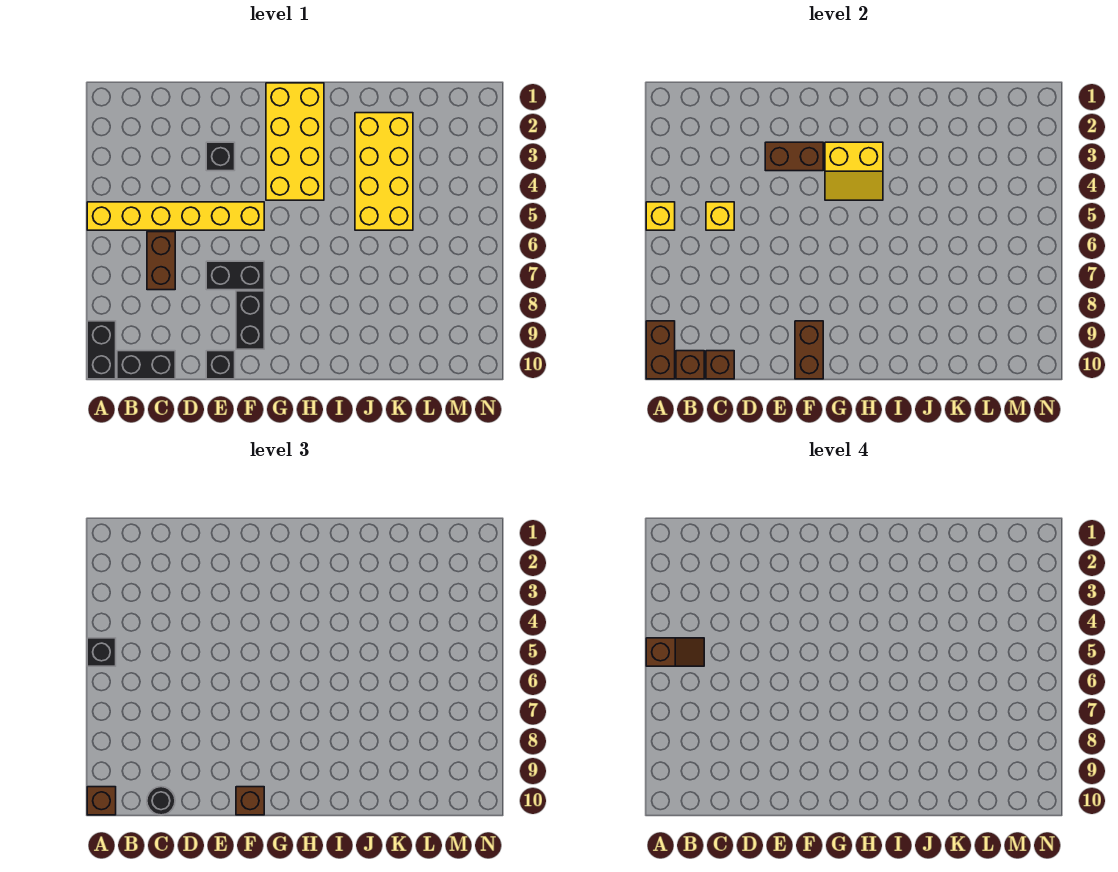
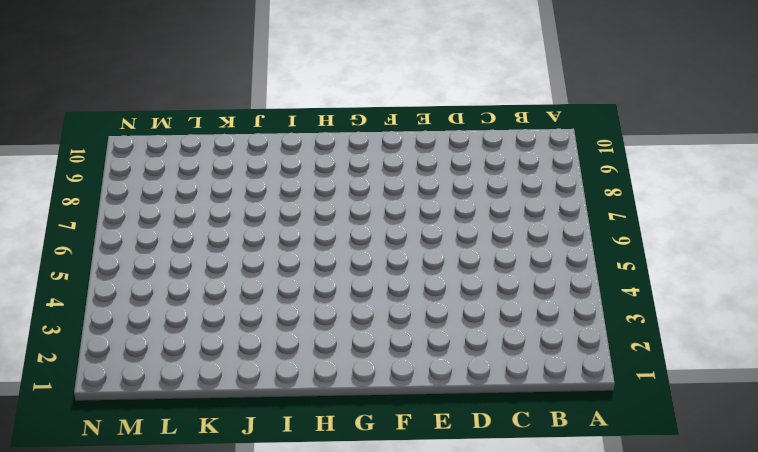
none -> yellow 1x6 brick [87,202,264,230]
none -> black 1x2 brick [87,321,116,379]
none -> black 1x2 brick [117,351,175,379]

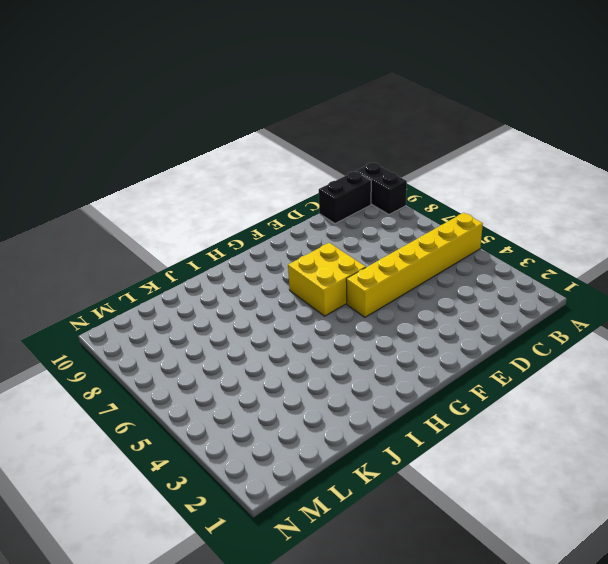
yellow 2x2 brick [288,243,366,316] -> black 1x2 brick [206,261,264,290]
none -> brown 1x2 brick [147,232,175,290]
none -> black 1x1 brick [206,142,235,171]
none -> black 1x1 brick [206,351,235,379]

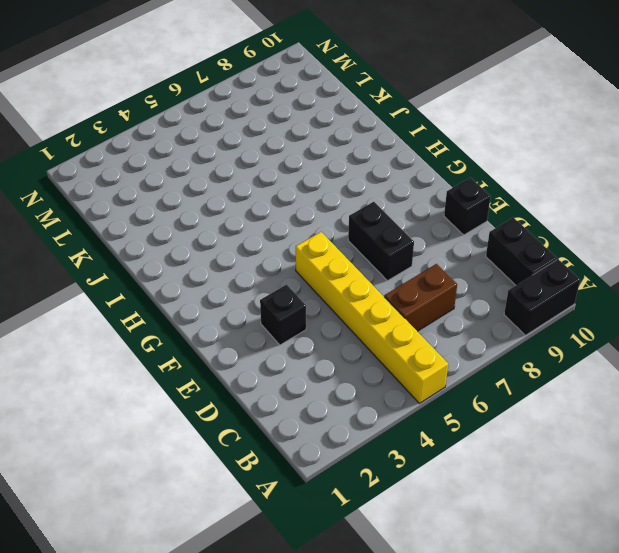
none -> black 1x2 brick [236,291,264,349]
none -> yellow 2x4 brick [266,83,324,200]
none -> yellow 2x4 brick [355,113,413,230]

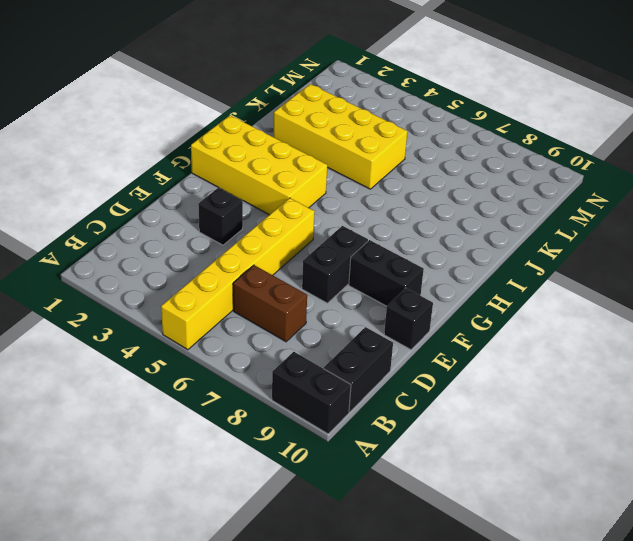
none -> yellow 1x1 brick [646,202,675,230]
none -> brown 1x2 brick [646,321,675,379]
none -> brown 1x1 brick [676,351,704,379]

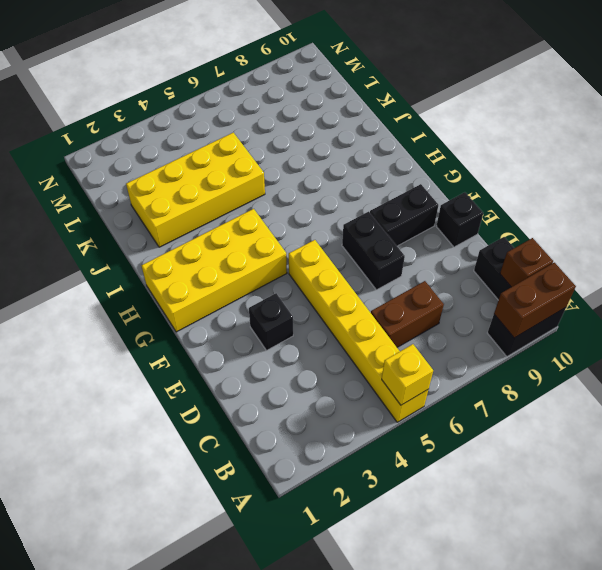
none -> yellow 1x1 brick [706,202,734,230]
none -> brown 1x1 brick [706,351,734,379]
none -> brown 1x2 brick [765,142,823,171]

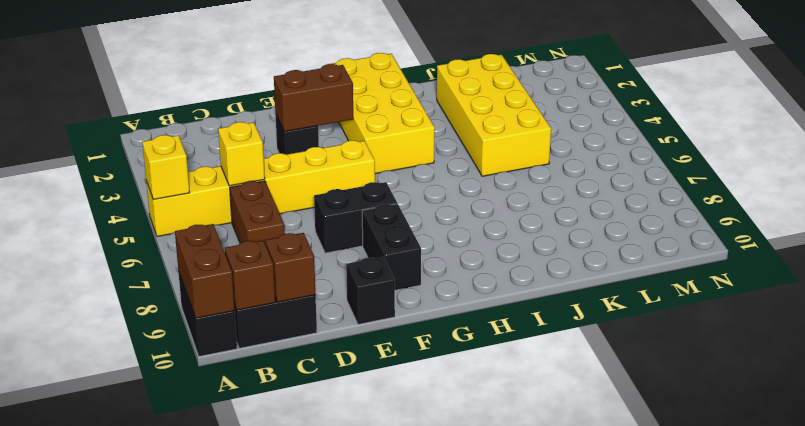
none -> brown 1x2 brick [795,321,823,379]
none -> yellow 2x2 slope [825,142,883,200]
none -> black 1x1 brick [87,638,116,666]

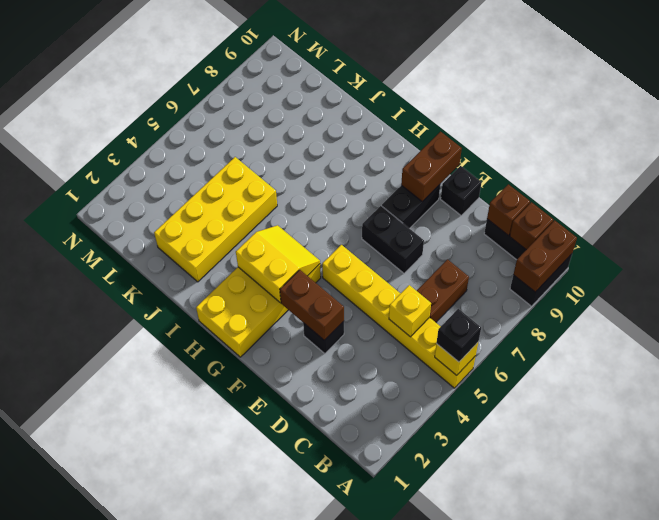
none -> brown 1x1 brick [87,787,116,815]
none -> black 1x1 round brick [147,787,175,815]
none -> brown 1x1 brick [236,787,264,815]

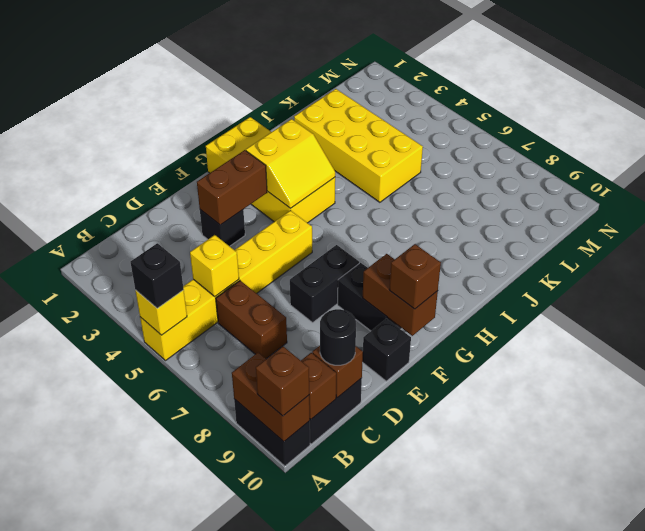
none -> brown 1x2 slope [646,638,704,666]

